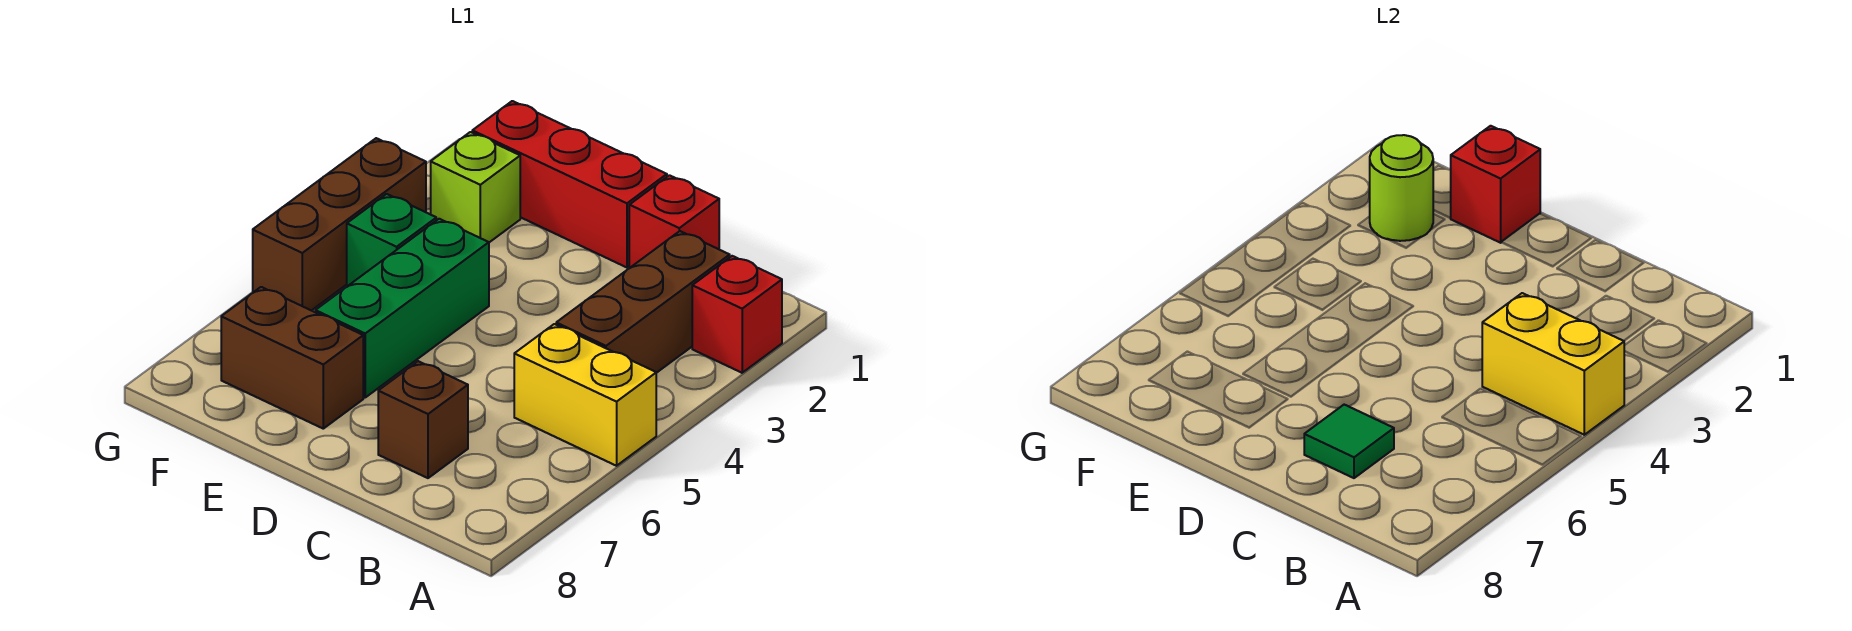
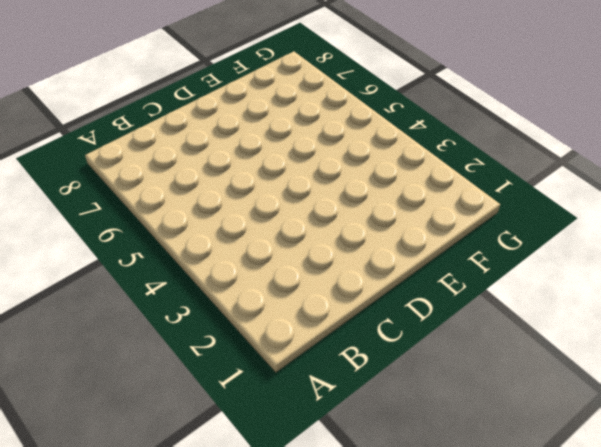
none -> red 1x1 brick [692,256,782,373]
none -> yellow 1x2 brick [514,324,656,466]
none -> brown 1x3 brick [556,231,730,373]

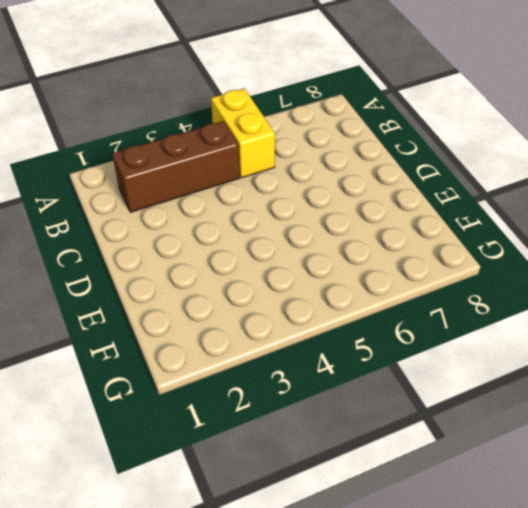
none -> red 1x1 brick [692,256,782,373]
none -> red 1x1 brick [629,175,719,268]
none -> brown 1x1 brick [378,361,468,478]

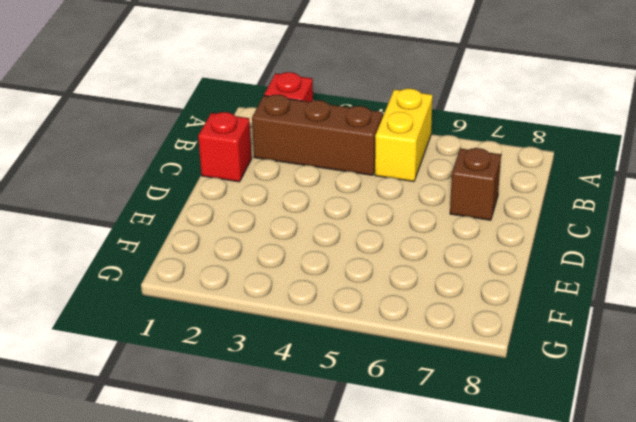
none -> red 1x3 brick [472,101,667,267]
none -> green 1x3 brick [315,219,489,398]
none -> brown 1x2 brick [221,287,363,429]

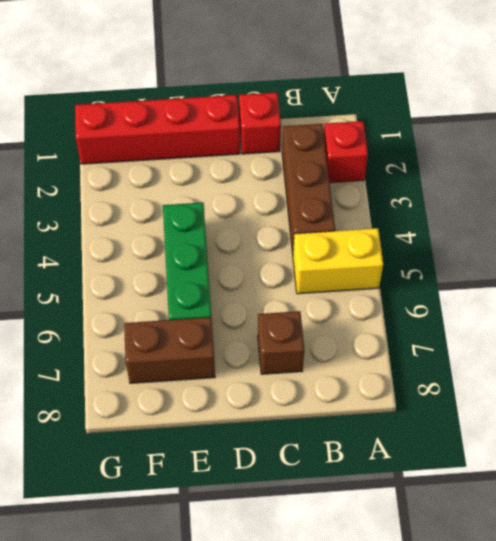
red 1x4 brick [75,95,240,164] -> red 1x3 brick [472,101,667,267]
none -> lime 1x1 brick [431,132,520,242]
none -> green 1x1 brick [347,194,436,286]
none -> brown 1x3 brick [253,138,426,311]

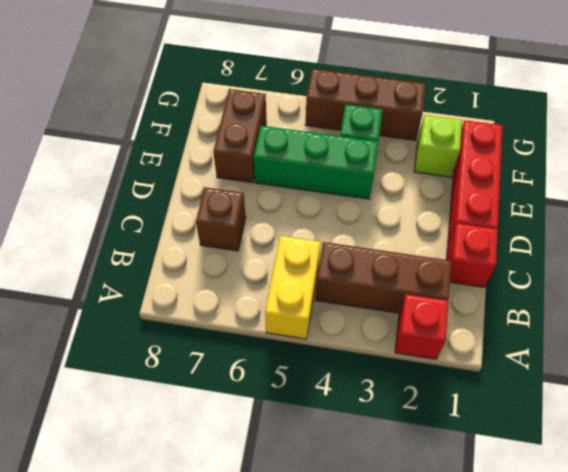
none -> yellow 1x2 brick [1482,293,1624,435]
none -> green 1x1 tile [1304,405,1394,478]
none -> red 1x1 brick [1451,126,1540,243]

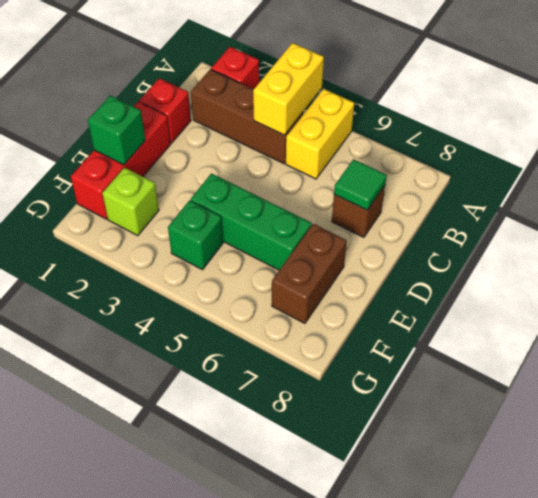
green 1x1 brick [88,95,145,165] -> red 1x1 brick [1451,126,1540,243]
none -> brown 1x3 brick [253,138,426,311]
none -> lime 1x1 round brick [1370,135,1433,241]

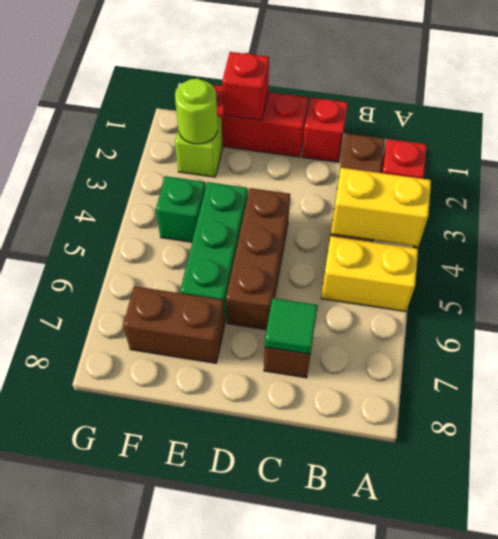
brown 1x3 brick [226,188,290,330] -> brown 1x3 brick moved to [253,138,426,311]

